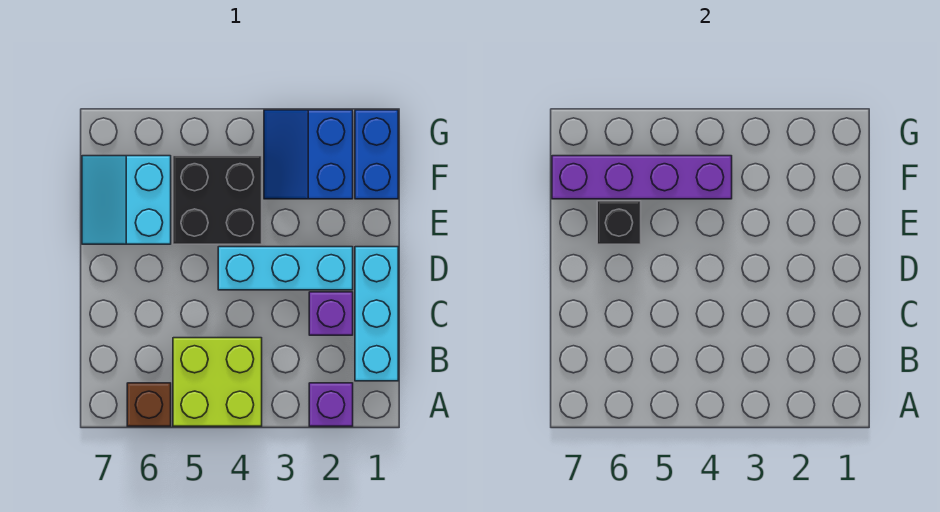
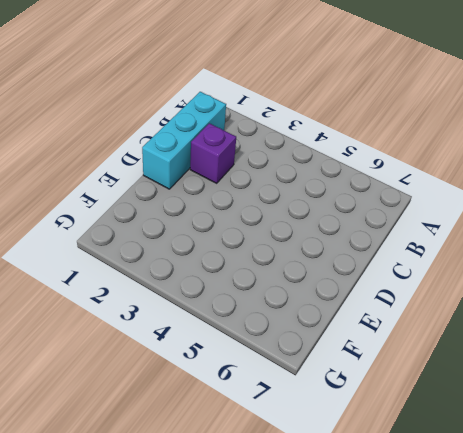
none -> purple 1x1 brick [309,383,353,426]
none -> lime 2x2 brick [173,338,262,426]
none -> brown 1x1 brick [127,383,171,426]

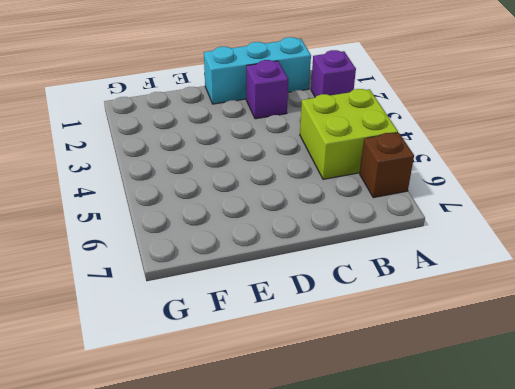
none -> cyan 1x3 brick [218,247,353,290]
none -> black 2x2 brick [173,156,262,244]
none -> cyan 2x2 slope [82,156,171,244]

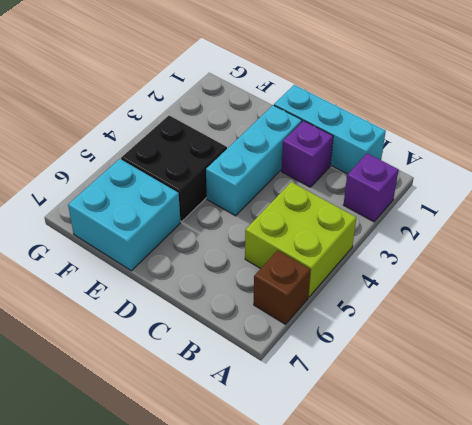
cyan 2x2 brick [68,159,181,271] -> cyan 2x2 slope [82,156,171,244]
none -> blue 1x2 brick [355,110,398,199]
none -> blue 2x2 slope [264,110,353,199]
none -> black 1x1 brick [597,201,641,244]

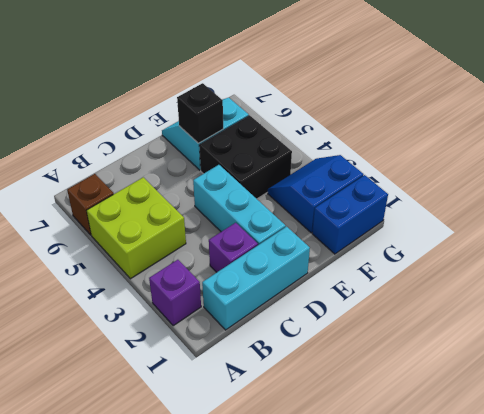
none -> purple 1x4 brick [552,156,732,199]

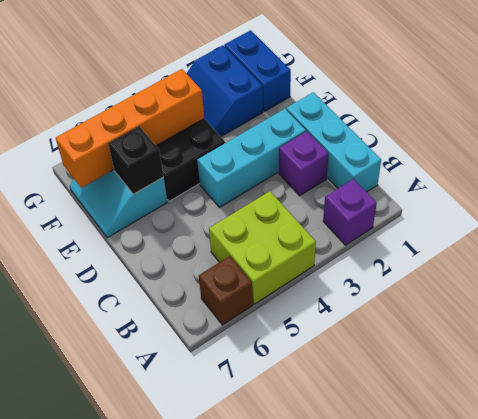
orange 1x4 brick [56,69,204,188] -> purple 1x4 brick [552,156,732,199]

